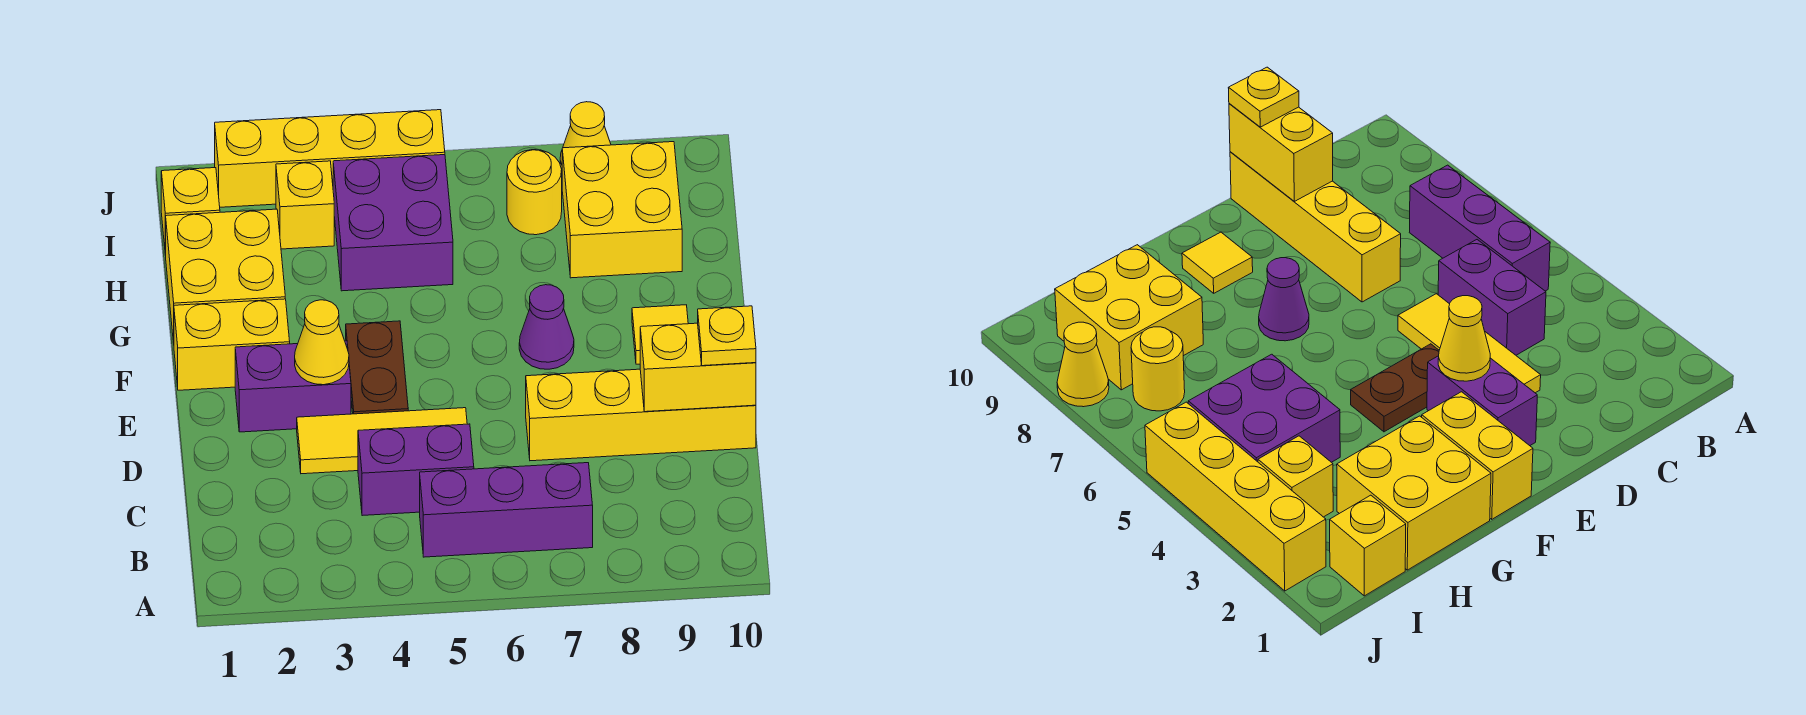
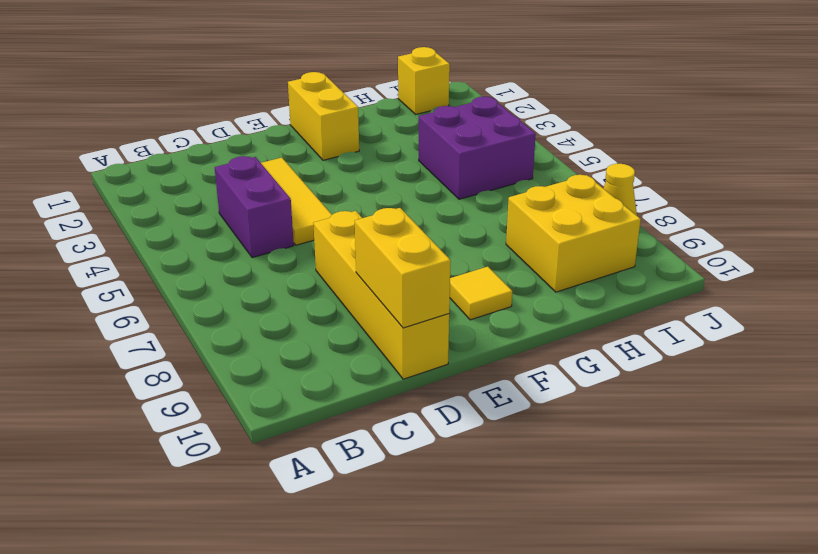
none -> purple 1x3 brick [420,463,593,557]
none -> purple 1x2 brick [235,341,351,432]
none -> brown 1x2 plate [346,321,408,414]

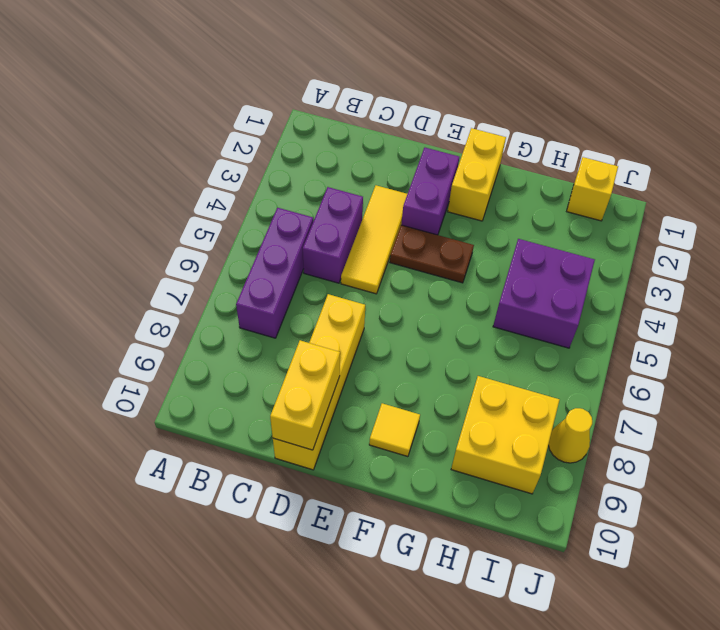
none -> purple 1x1 cone [519,285,574,369]
none -> yellow 2x2 brick [166,209,285,343]
none -> yellow 1x1 brick [276,161,334,249]

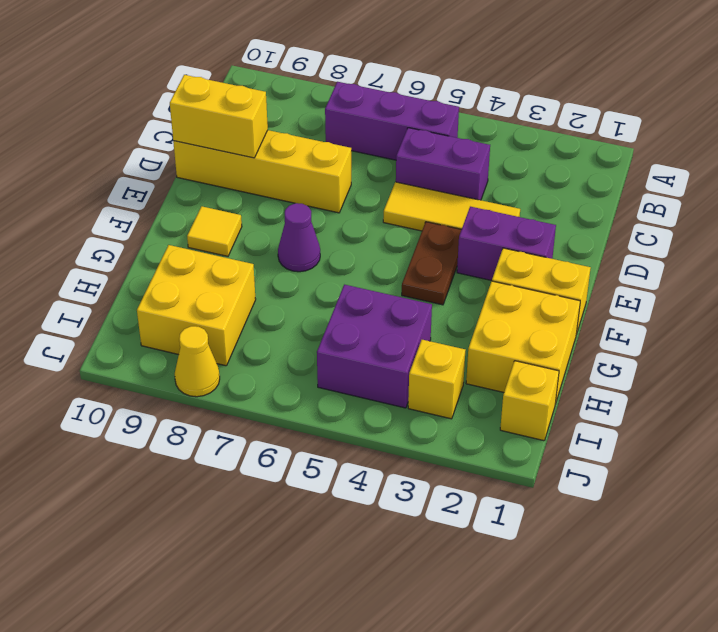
none -> yellow 1x1 round brick [507,150,562,235]
none -> yellow 1x4 brick [215,110,445,207]
none -> yellow 1x1 cone [295,300,349,385]

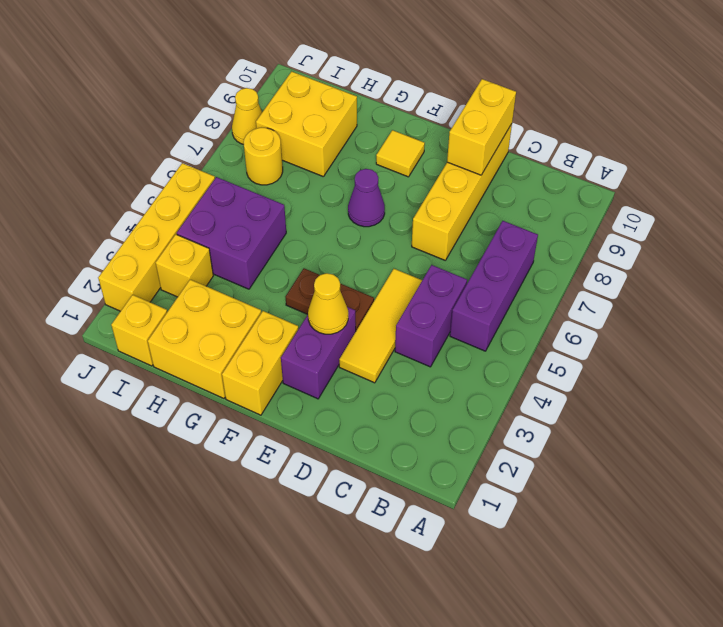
none -> yellow 1x1 plate [698,306,756,366]

